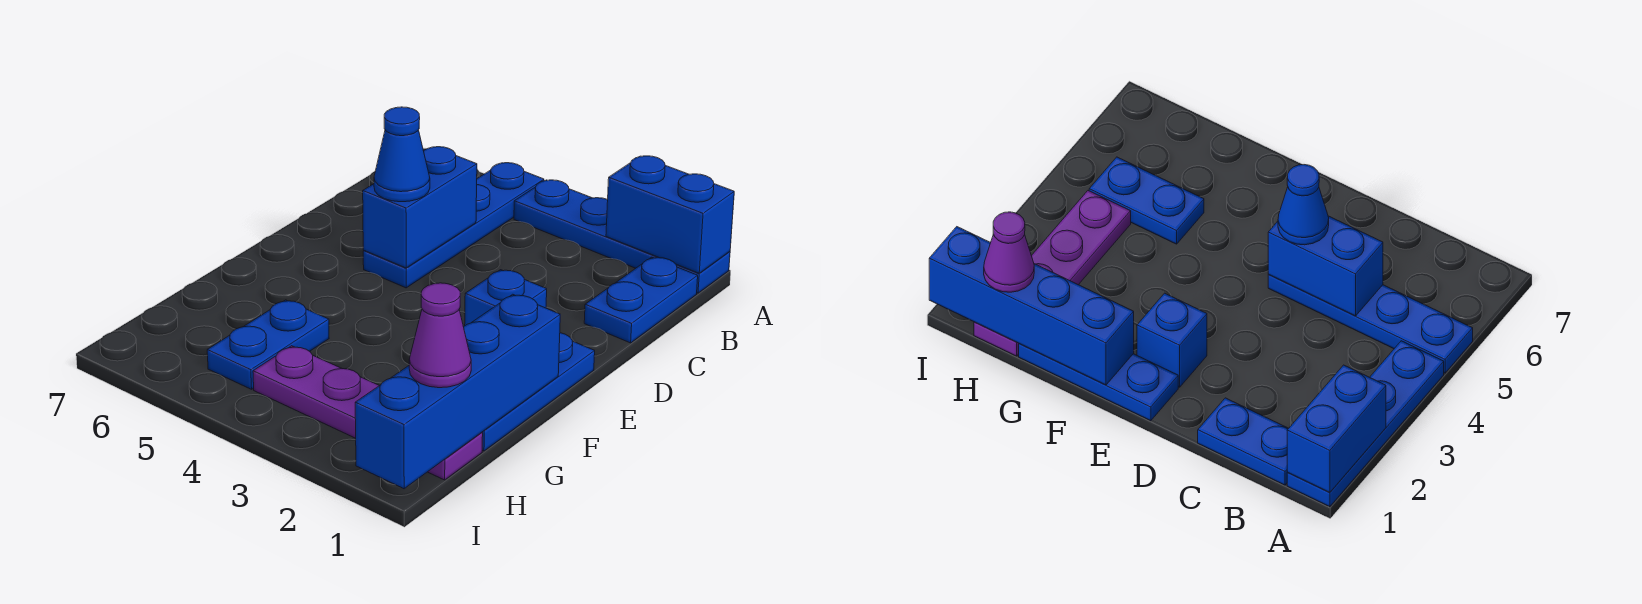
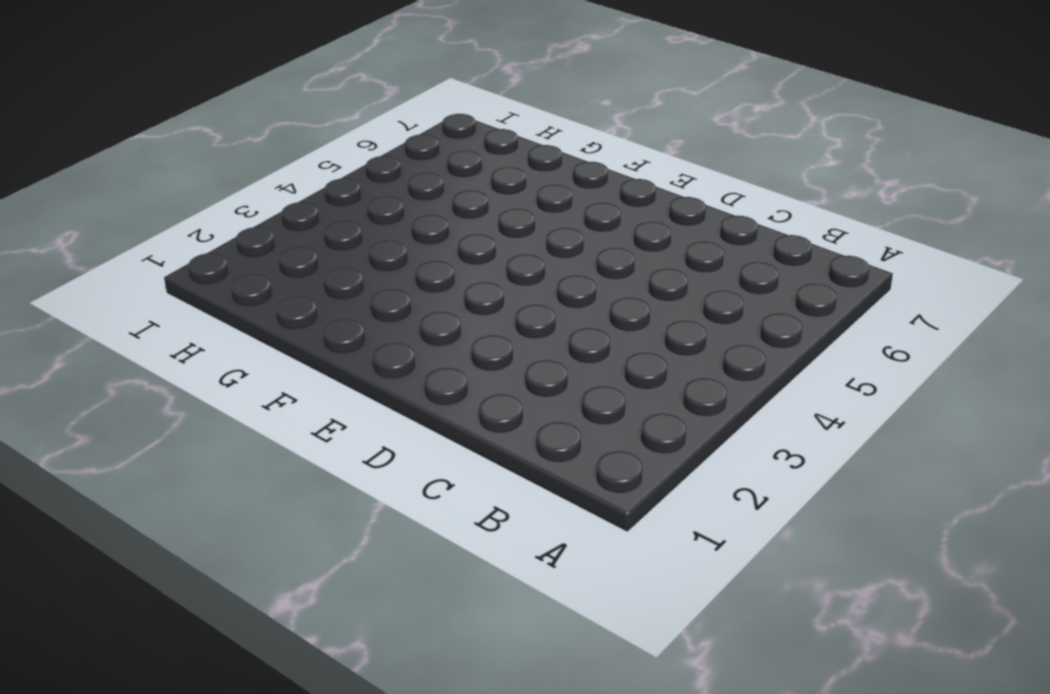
none -> blue 1x4 plate [514,180,730,293]
none -> blue 1x4 plate [363,163,544,288]
none -> blue 1x2 plate [584,257,698,343]

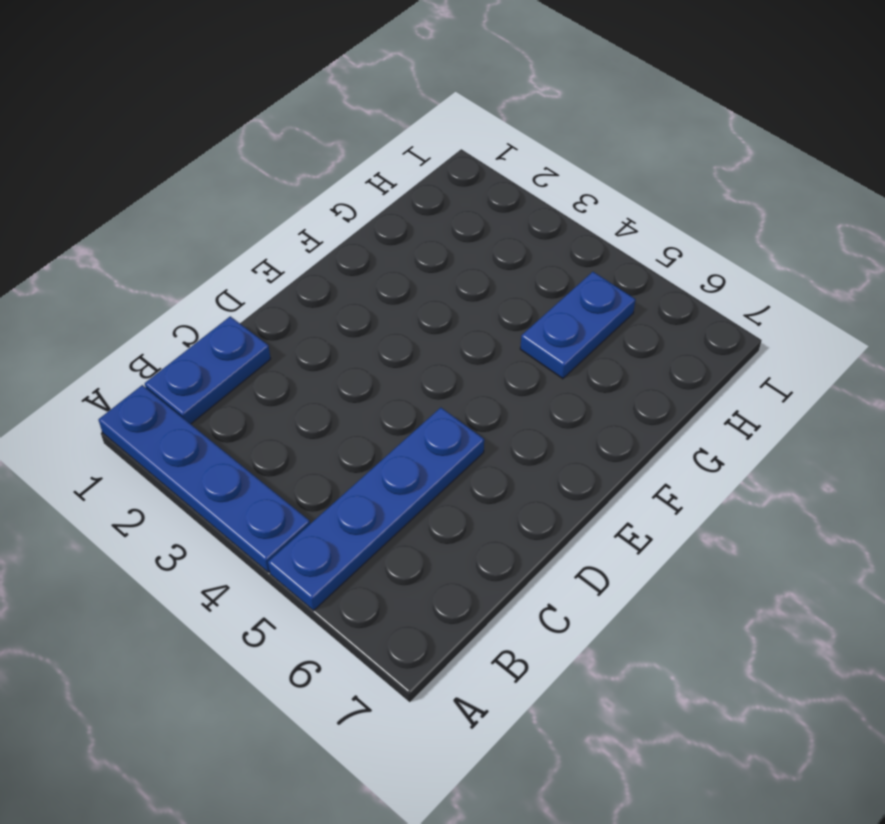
none -> blue 1x3 plate [482,333,595,451]
none -> blue 1x1 brick [465,270,547,325]
none -> purple 1x4 plate [253,346,483,480]

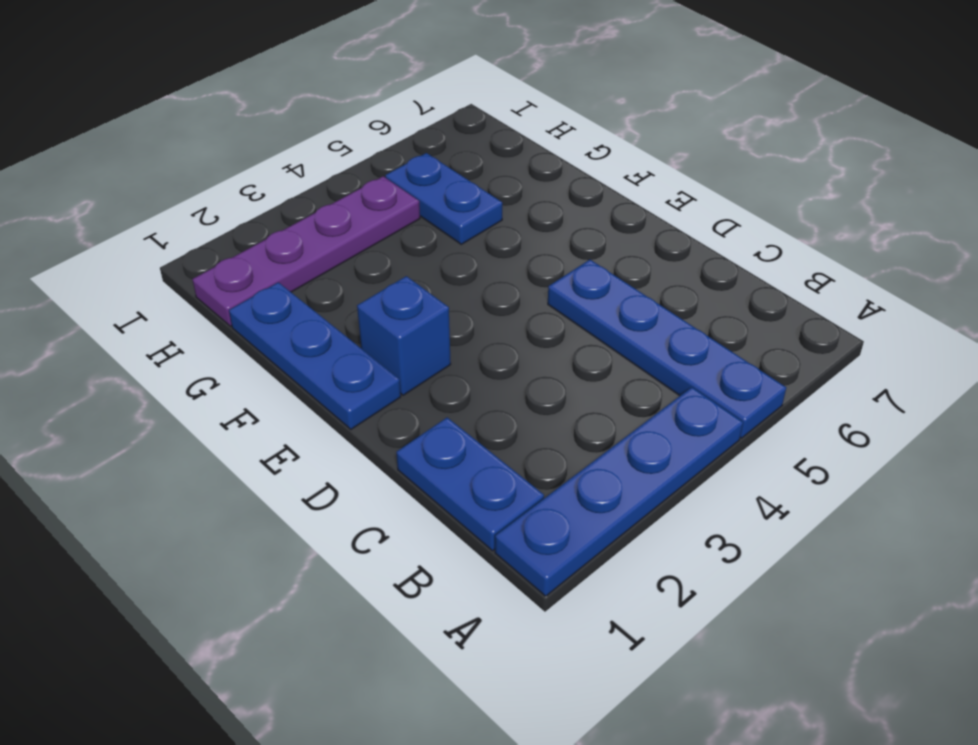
none -> blue 1x2 brick [606,156,734,273]
none -> blue 1x2 brick [363,147,477,268]
none -> blue 1x4 brick [355,294,560,489]

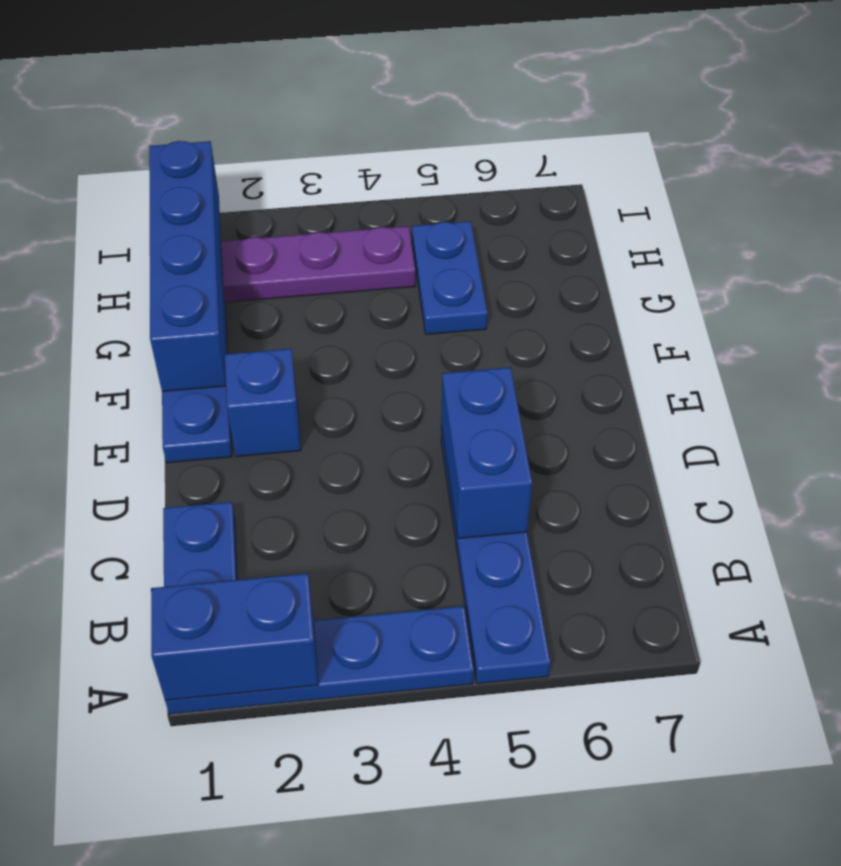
none -> blue 1x1 cone [374,107,430,202]
none -> purple 1x1 cone [409,283,471,388]

